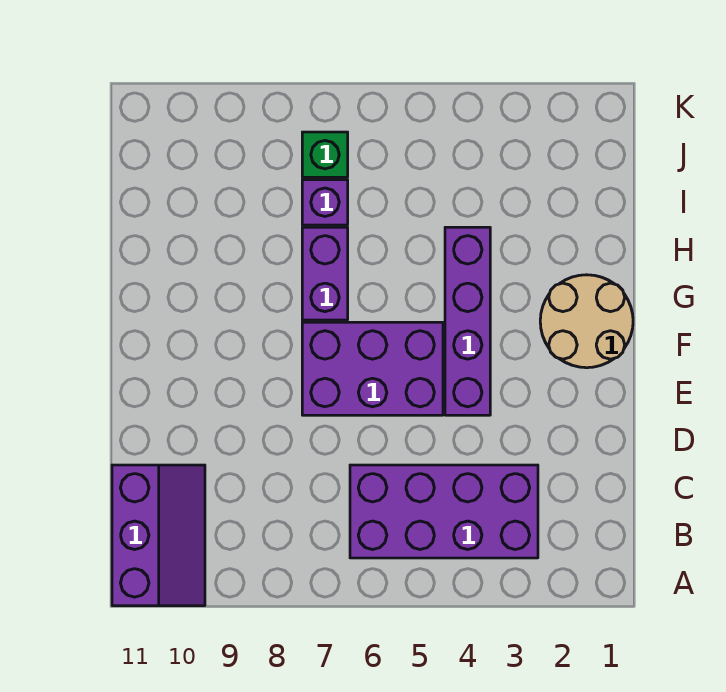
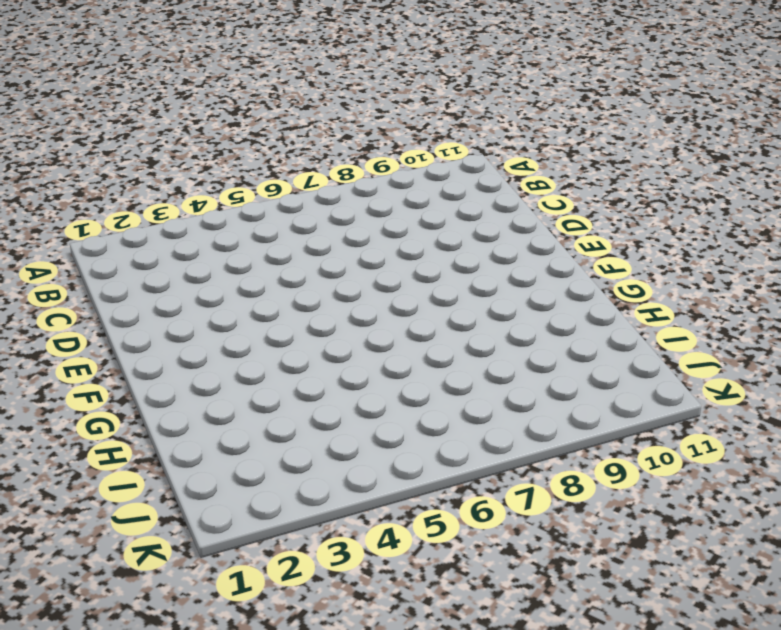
none -> purple 2x3 slope [112,465,205,606]
none -> purple 2x4 brick [350,465,538,558]

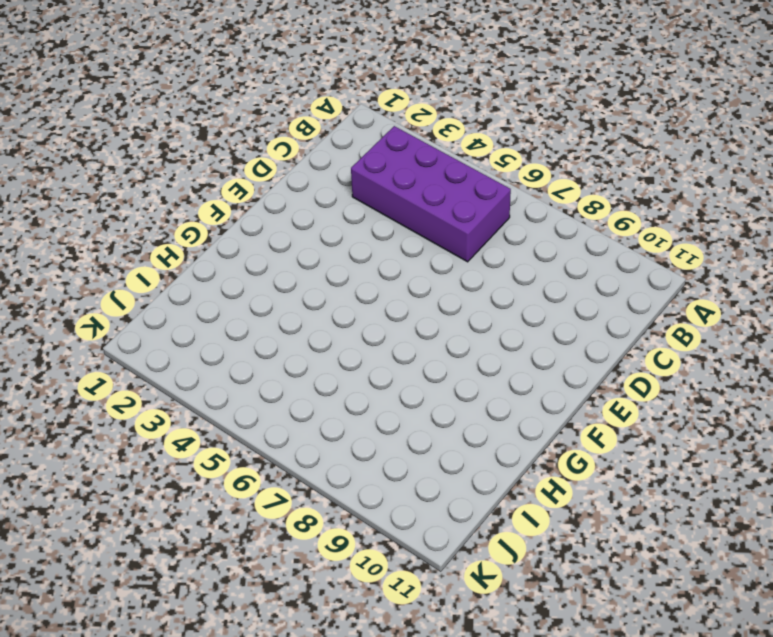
none -> purple 2x3 slope [112,465,205,606]
none -> purple 1x4 brick [445,227,490,415]

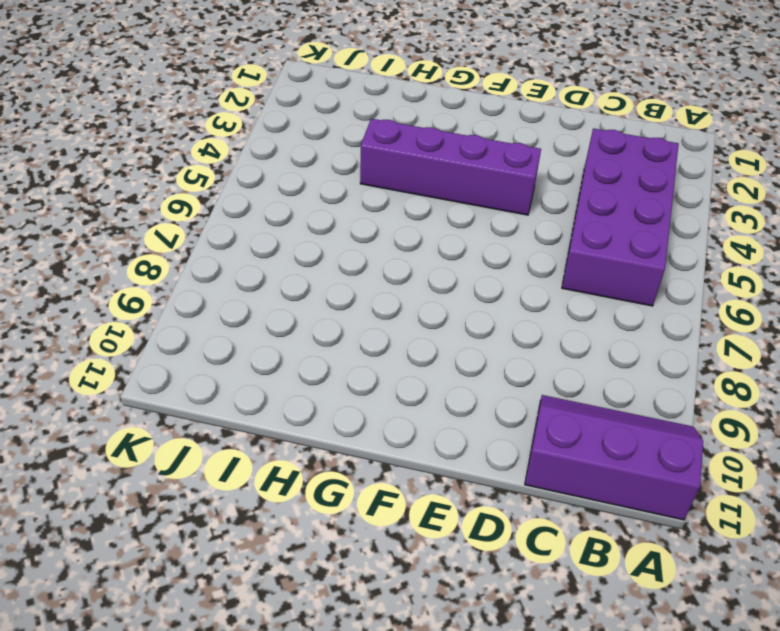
none -> purple 2x3 brick [302,322,443,415]
none -> tan 2x2 round brick [540,275,633,368]

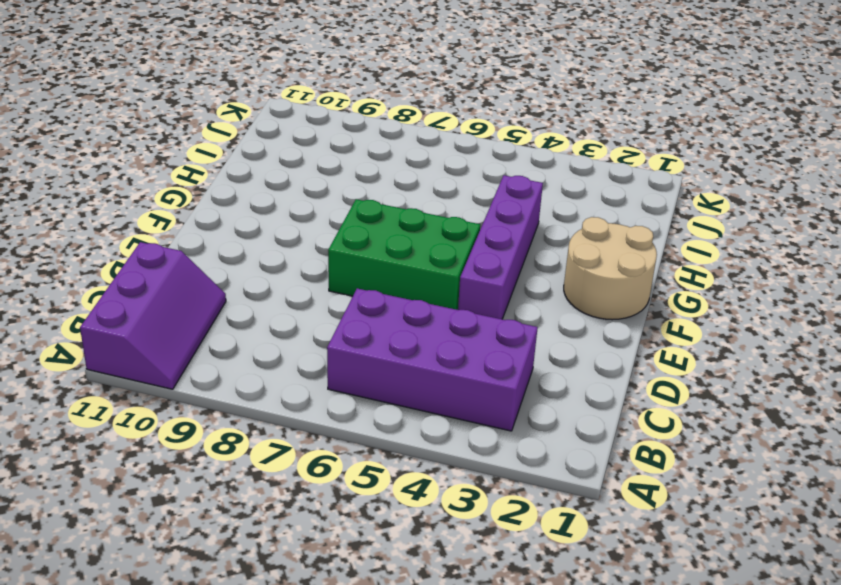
green 2x3 brick [328,199,480,310] -> purple 2x3 brick [302,322,443,415]
none -> purple 1x2 brick [302,227,348,320]
none -> purple 1x1 brick [302,180,348,225]

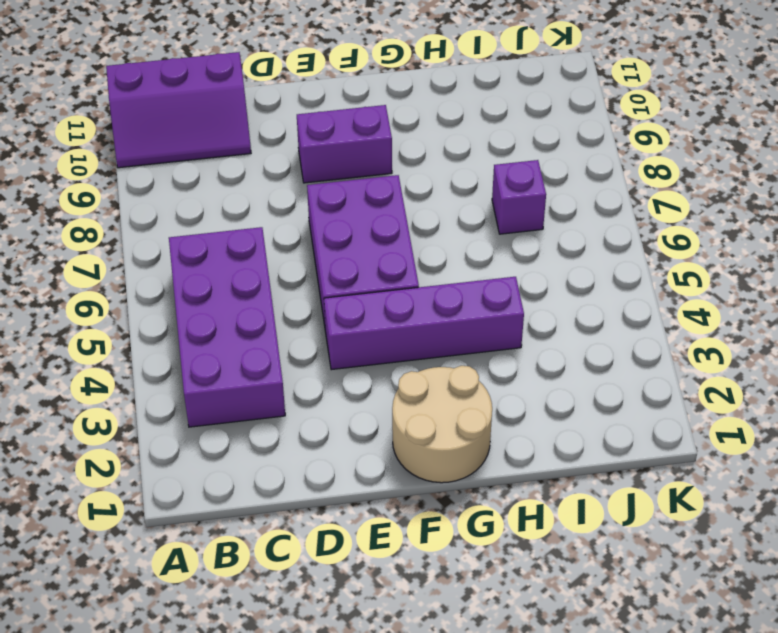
purple 1x2 brick [297,105,392,183] -> purple 1x2 brick moved to [302,227,348,320]
none -> green 1x1 brick [302,132,348,177]

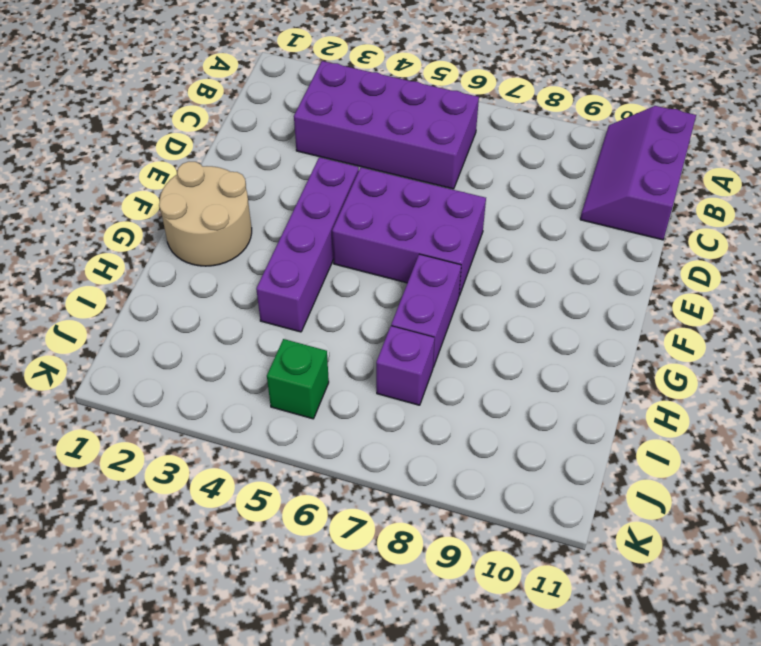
green 1x1 brick [267,339,329,419] -> green 1x1 brick moved to [302,132,348,177]

